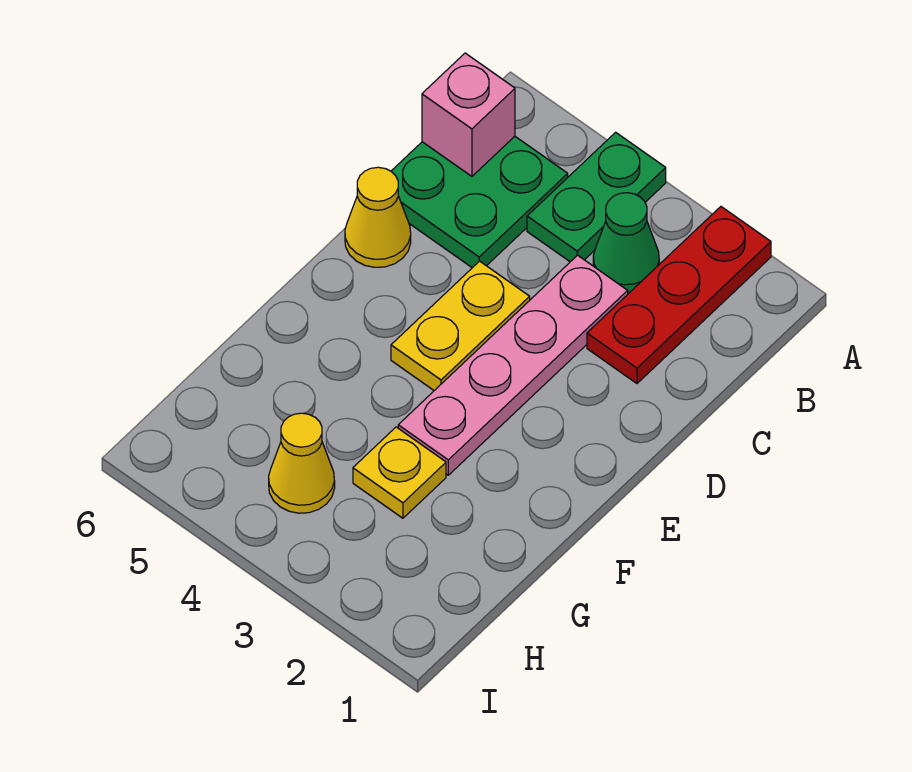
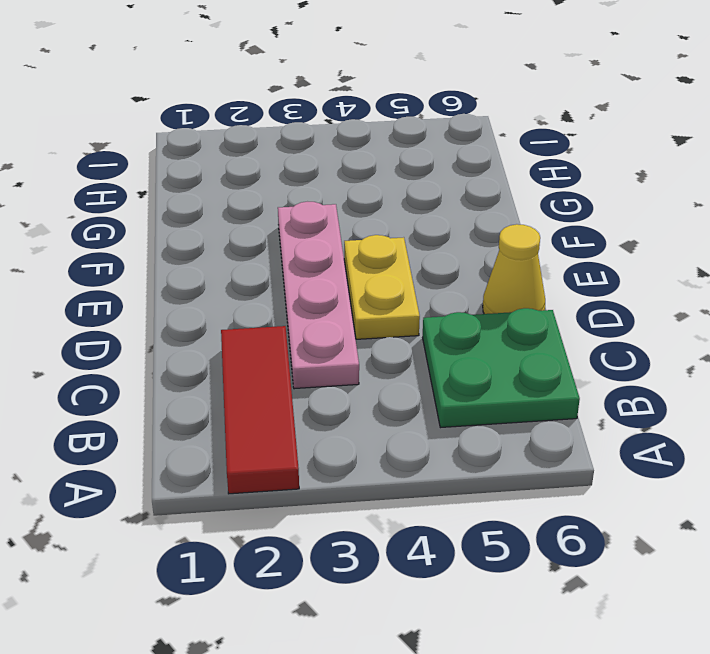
red 1x3 tile [221,326,299,494] -> red 1x3 plate [587,207,771,383]
none -> green 1x2 plate [527,132,666,262]
none -> green 1x1 cone [593,193,659,292]

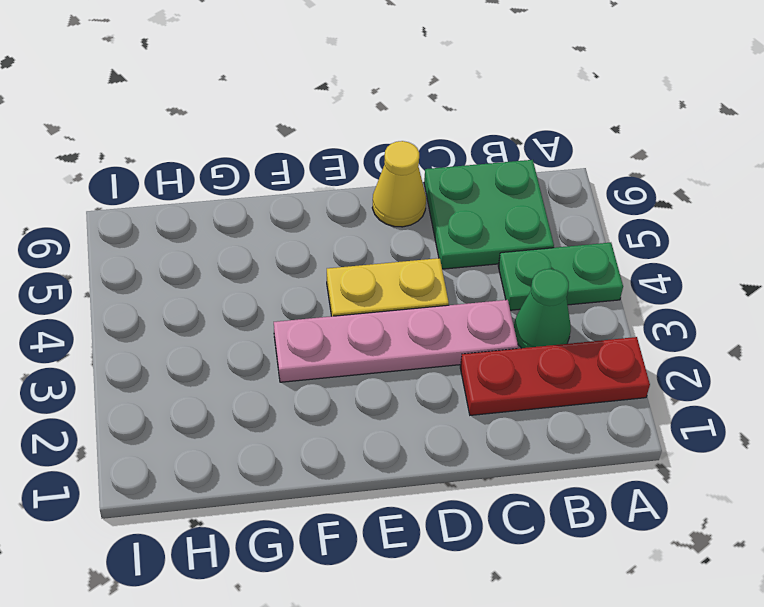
none -> yellow 1x1 plate [353,427,446,518]
none -> yellow 1x1 cone [269,413,335,513]

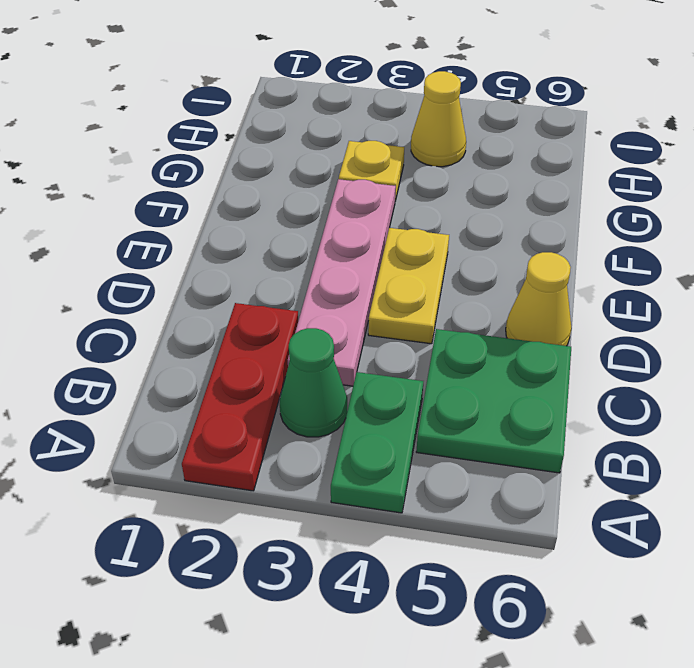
none -> pink 1x1 brick [422,53,515,176]

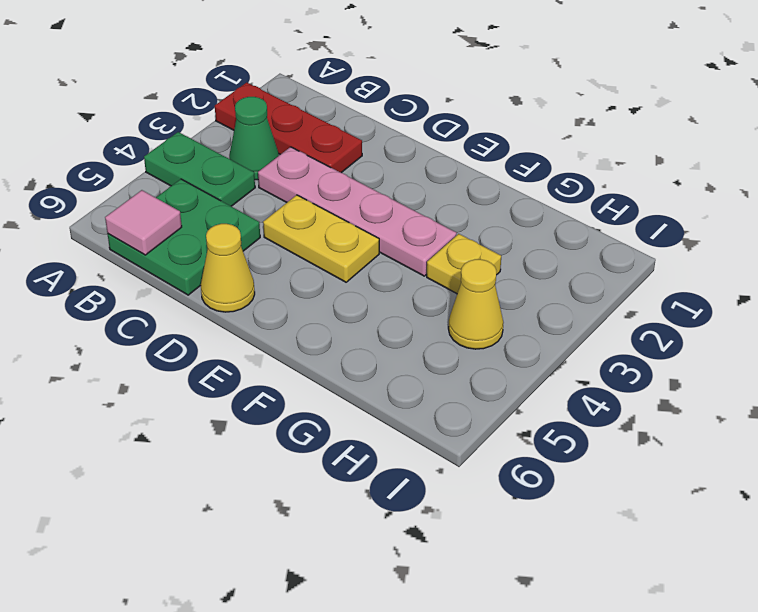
pink 1x1 tile [105,190,182,255] -> pink 1x1 brick [422,53,515,176]

